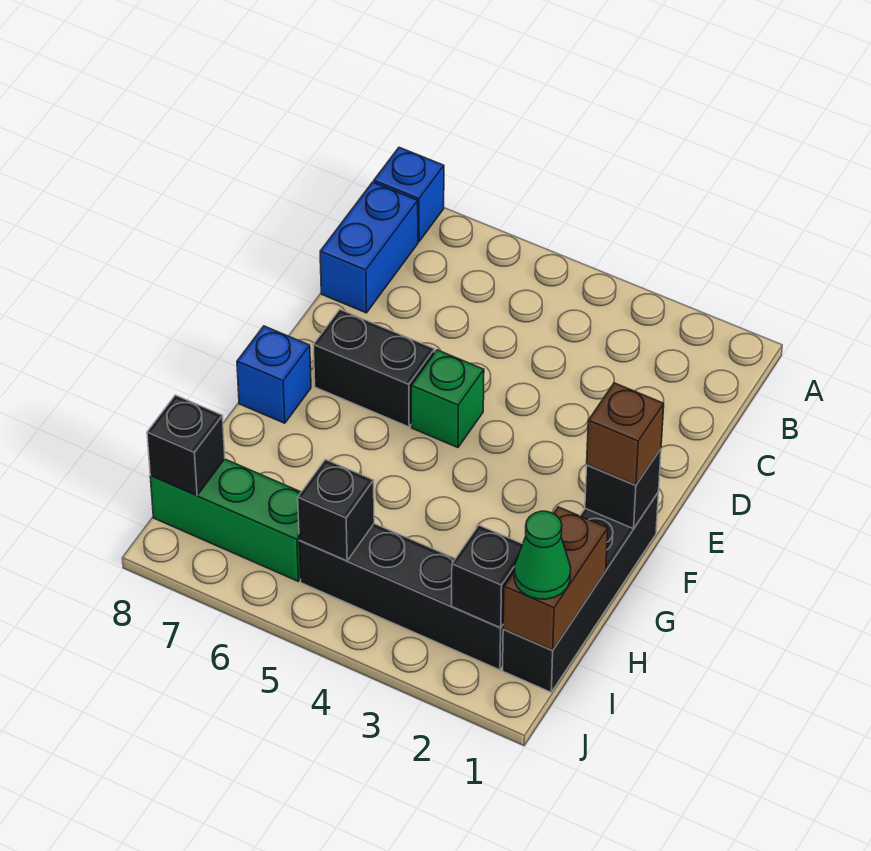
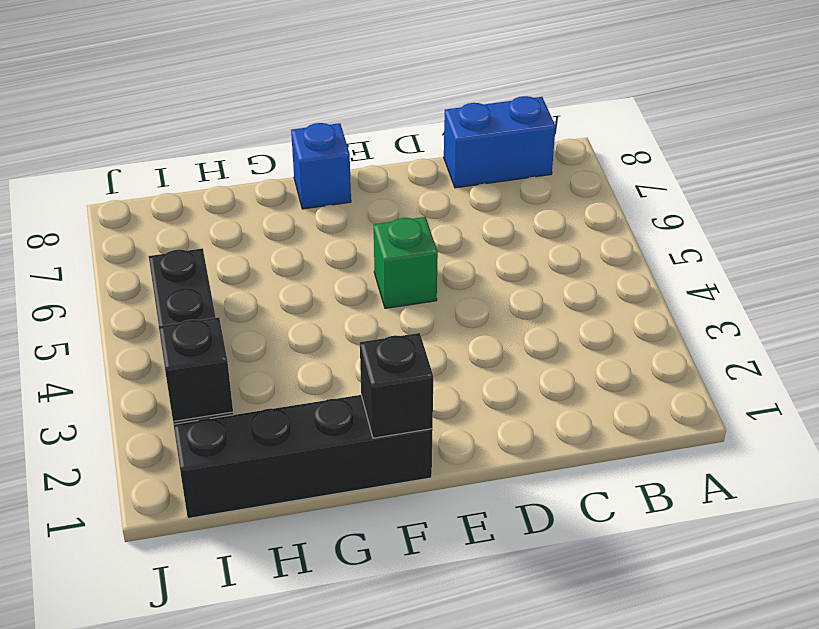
none -> blue 1x1 brick [374,147,444,242]
none -> black 1x2 brick [313,310,435,427]
none -> green 1x3 brick [150,459,301,581]

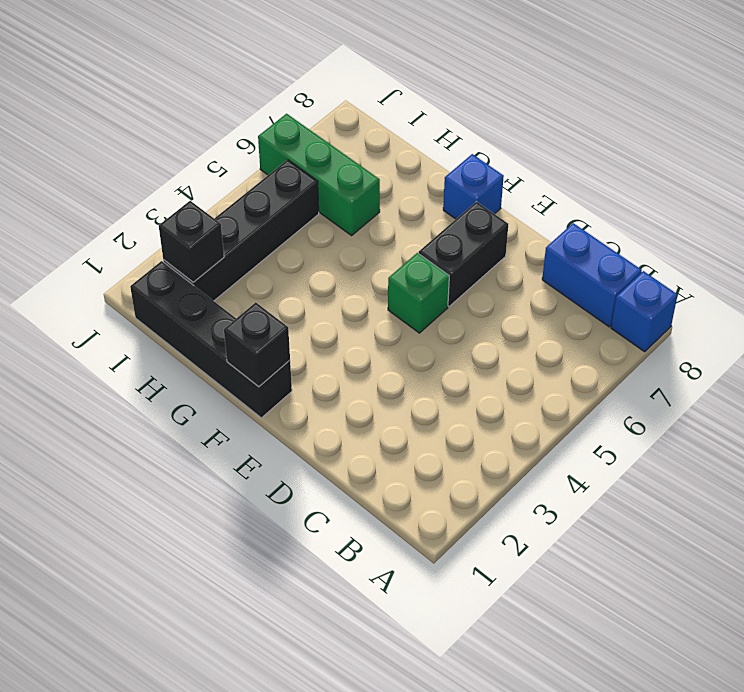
green 1x3 brick [258,114,380,236] -> green 1x3 brick turned to [150,459,301,581]
none -> brown 1x2 brick [503,507,608,650]
none -> black 1x1 brick [298,459,374,561]
none -> black 1x1 brick [147,395,225,495]

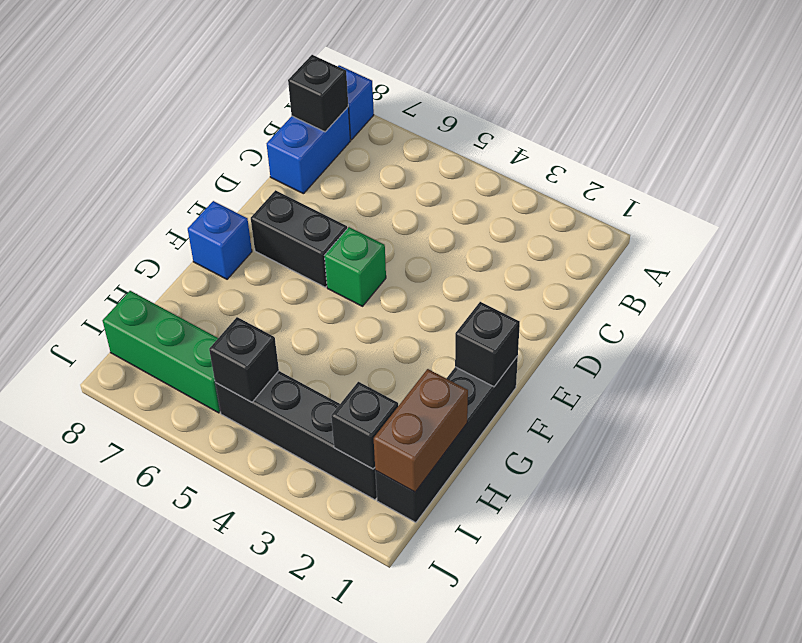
black 1x1 brick [288,55,348,132] -> black 1x1 brick moved to [147,395,225,495]
none -> brown 1x1 brick [587,383,664,485]
none -> green 1x1 cone [514,511,571,599]

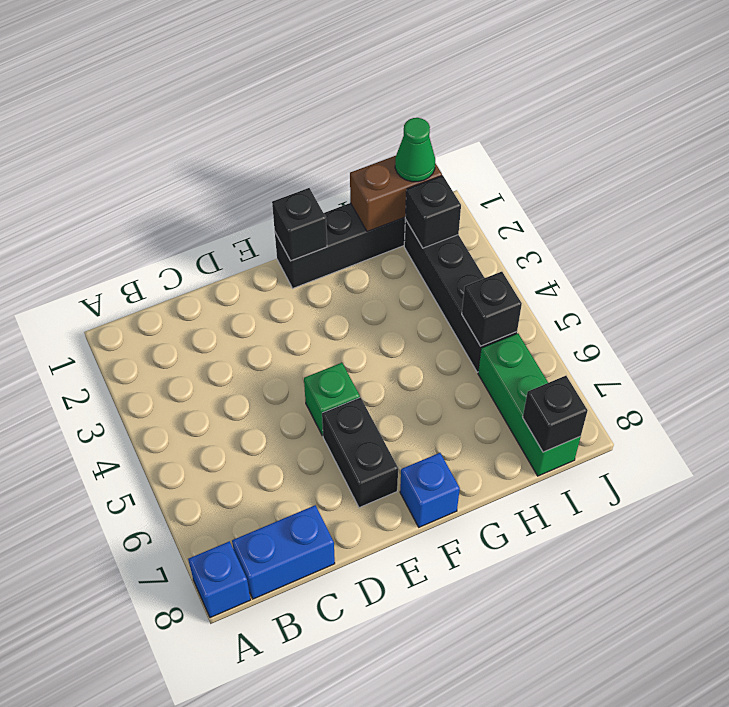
none -> brown 1x1 brick [587,383,664,485]

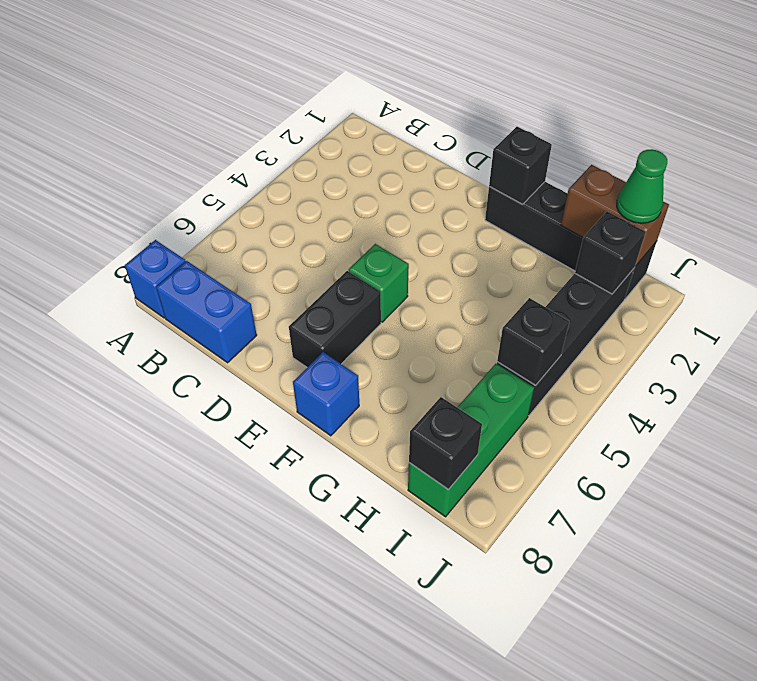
none -> brown 1x1 brick [587,383,664,485]

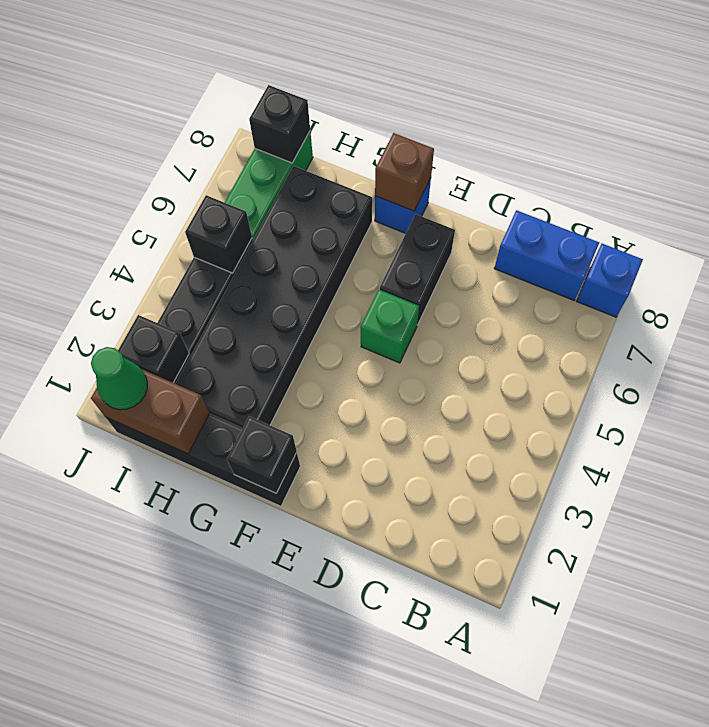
brown 1x1 brick [375,133,434,211] -> brown 1x1 brick moved to [587,383,664,485]
black 2x6 brick [176,166,372,428] -> none

